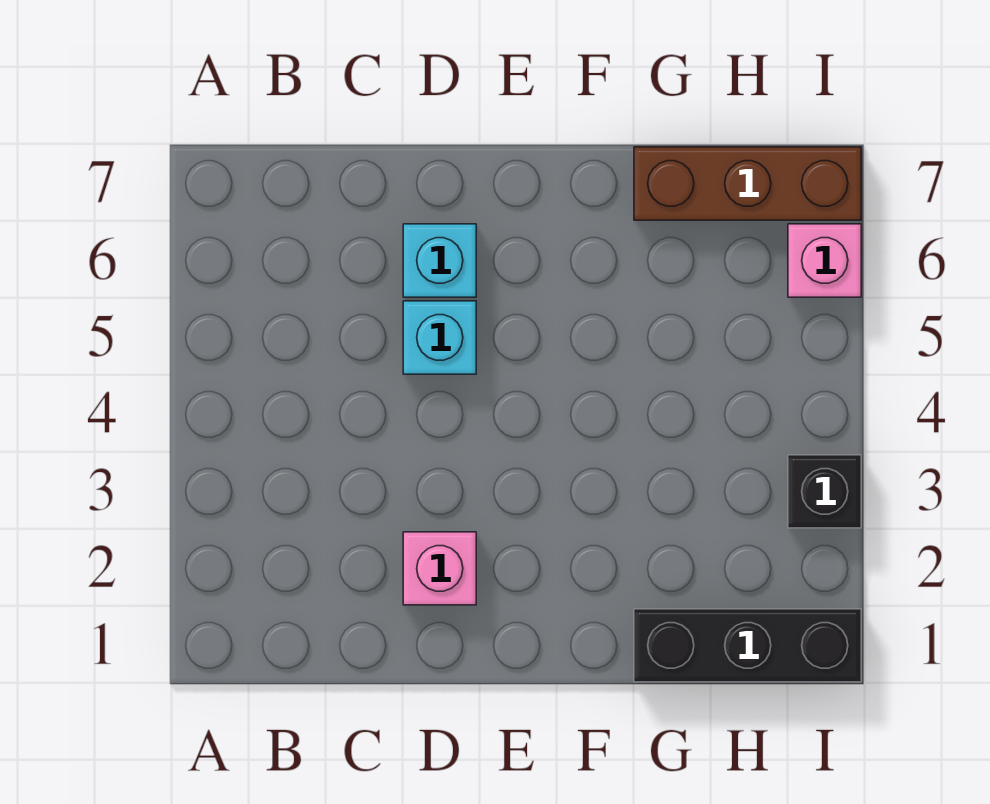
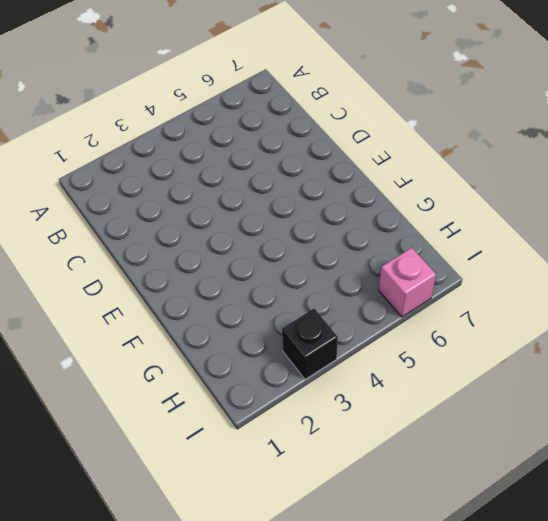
none -> pink 1x1 brick [403,532,476,605]
none -> cyan 1x1 brick [403,301,476,374]

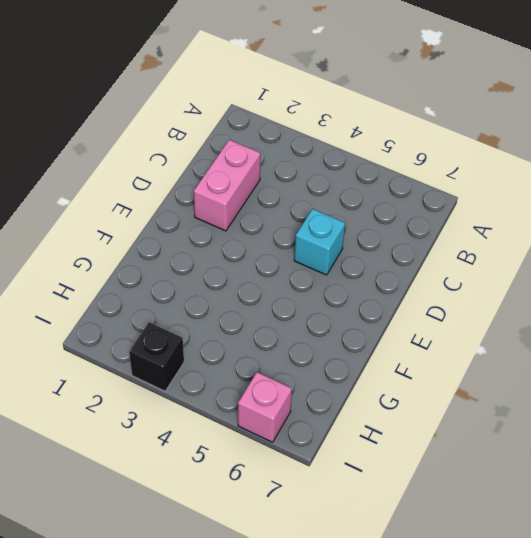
pink 1x2 brick [194,140,261,231] -> pink 1x1 brick [403,532,476,605]
none -> cyan 1x1 brick [403,224,476,297]
none -> black 1x3 brick [634,609,861,682]

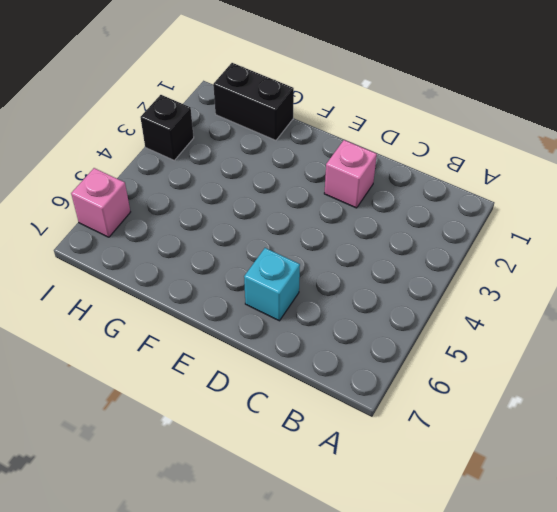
black 1x2 brick [213,63,294,140] -> black 1x3 brick [634,609,861,682]
none -> cyan 1x1 brick [403,301,476,374]
none -> brown 1x3 brick [634,147,861,220]

